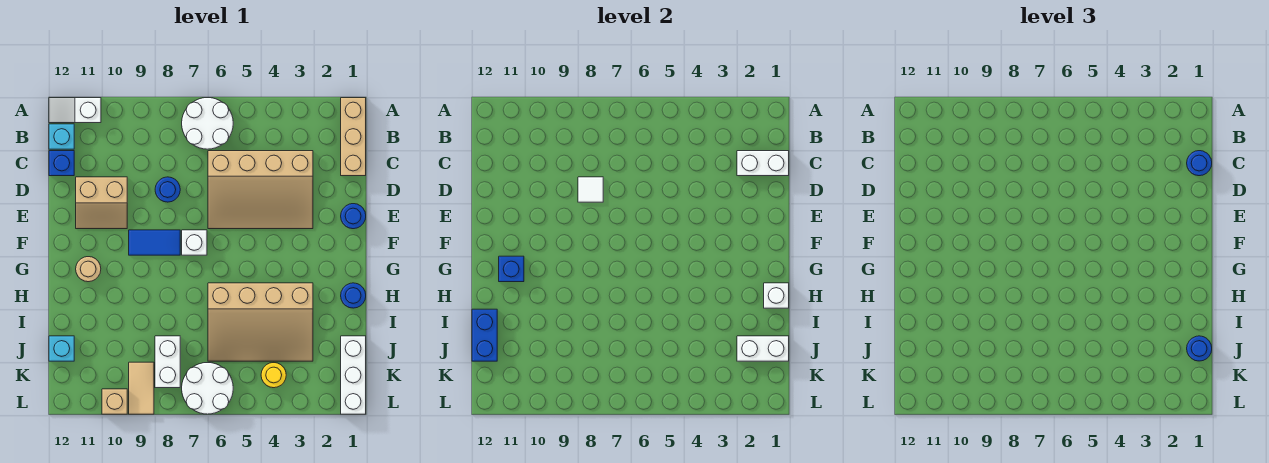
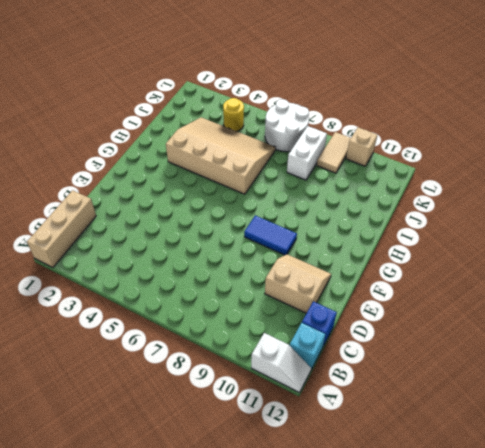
none -> white 2x2 round brick [182,98,233,149]
none -> tan 3x4 slope [208,151,313,229]
none -> blue 1x1 round brick [155,177,180,202]

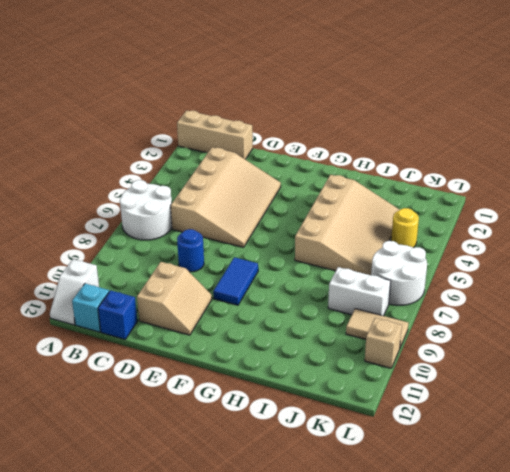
none -> blue 1x1 round brick [341,204,366,229]
none -> white 1x1 brick [182,230,207,255]
none -> tan 1x1 round brick [76,257,101,282]

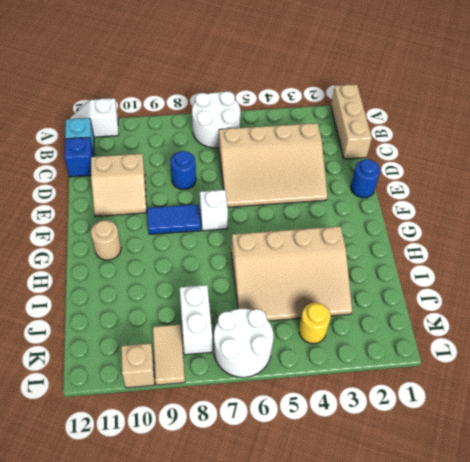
none -> blue 1x1 round brick [341,283,366,308]
none -> white 1x3 brick [341,336,366,414]
none -> cyan 1x1 brick [49,336,74,361]

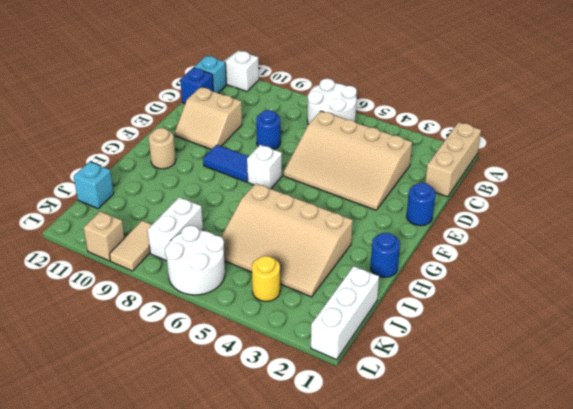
none -> white 1x2 brick [737,151,789,176]
none -> white 1x1 tile [578,177,603,202]
none -> blue 1x1 brick [499,256,524,282]

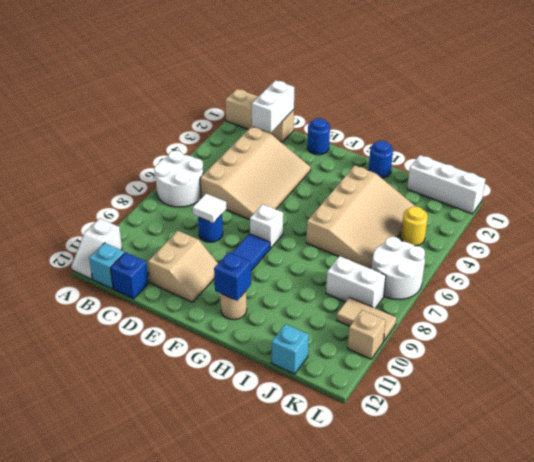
none -> white 1x1 brick [764,283,789,308]
none -> blue 1x2 brick [472,309,497,361]
none -> white 1x2 brick [737,336,789,361]

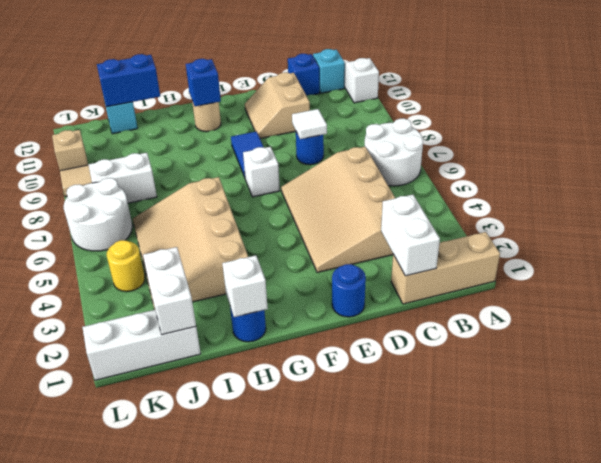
none -> blue 1x1 round brick [1187,151,1212,176]
none -> blue 1x1 round brick [1187,336,1212,361]

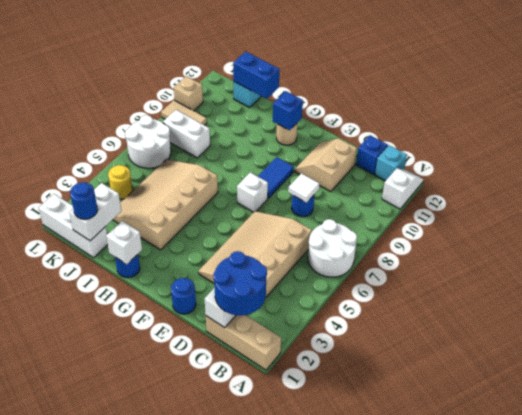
blue 2x2 round brick [213,251,267,316] -> blue 1x1 round brick [1187,151,1212,176]

